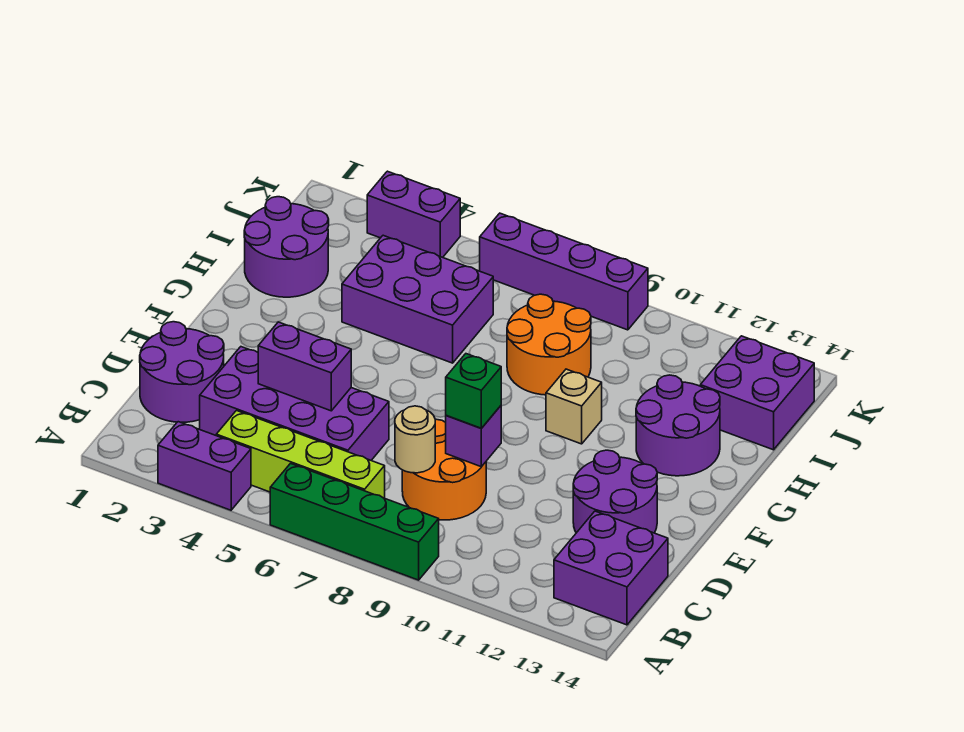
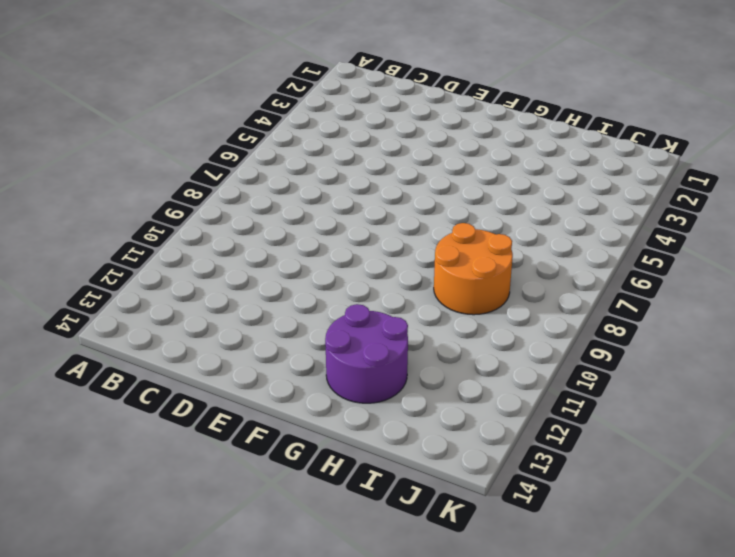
none -> purple 1x2 brick [158,422,251,510]
none -> green 1x4 brick [270,463,439,580]
none -> lime 1x4 brick [216,411,385,498]

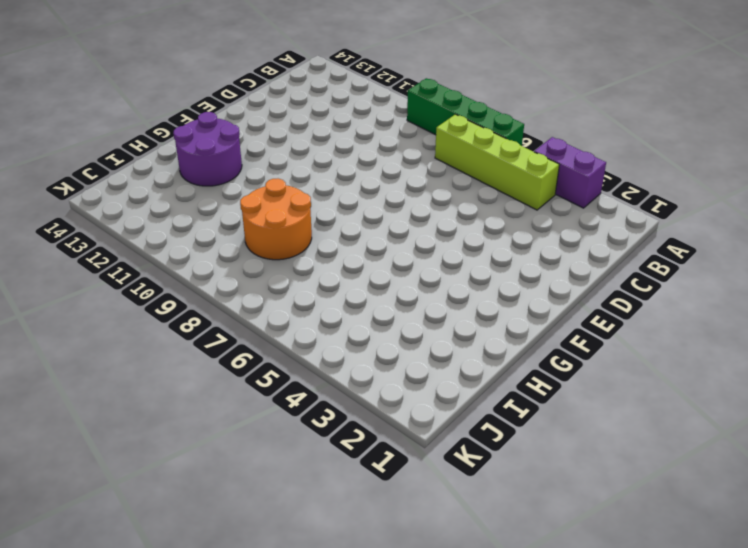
none -> purple 2x2 brick [554,511,668,625]
none -> purple 2x2 round brick [140,322,224,422]
none -> purple 2x4 brick [200,347,389,460]

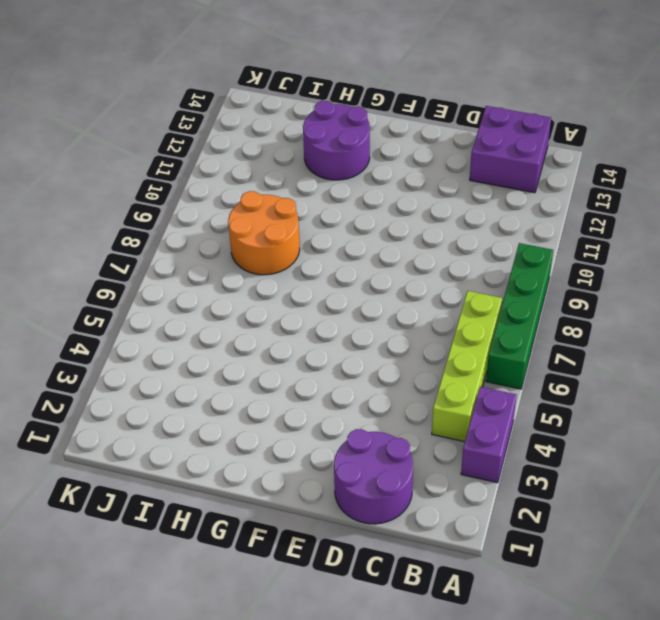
none -> purple 2x4 brick [200,347,389,460]
none -> orange 2x2 round brick [402,419,486,520]
none -> purple 2x2 round brick [573,450,657,533]

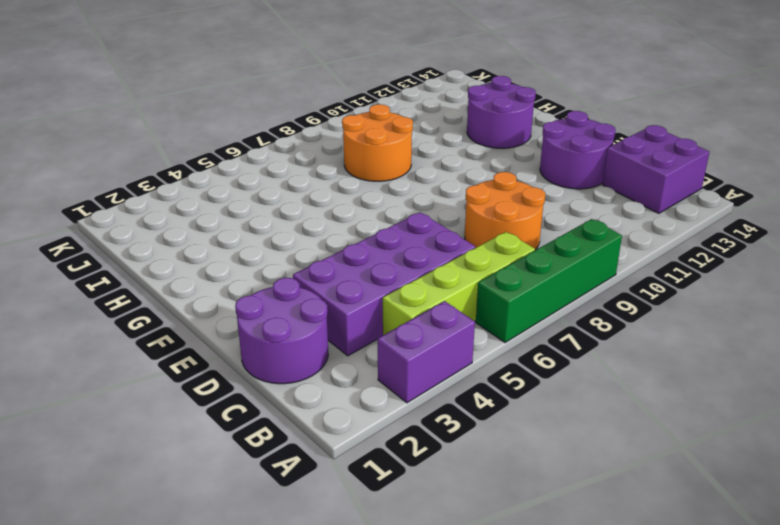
none -> tan 1x1 brick [546,369,602,444]
none -> purple 2x2 round brick [244,197,329,297]
none -> purple 2x3 brick [342,235,493,363]

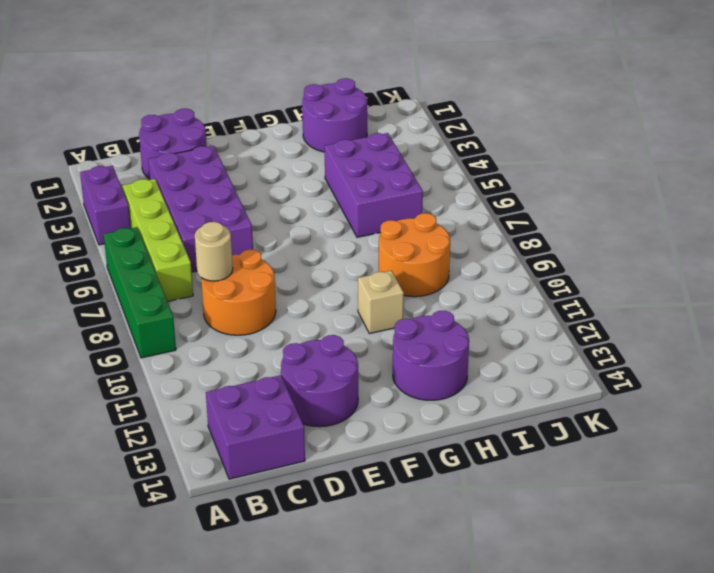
none -> purple 2x2 brick [700,336,814,450]
none -> purple 1x2 brick [367,171,460,257]
none -> purple 1x4 brick [480,213,648,330]

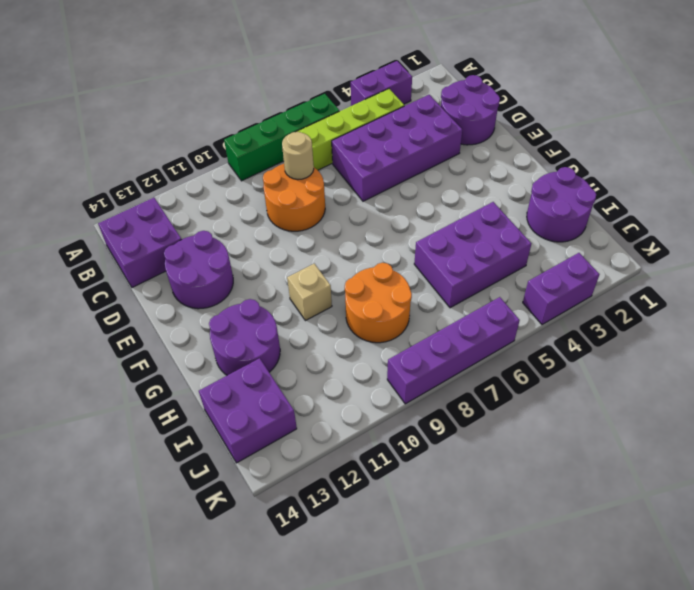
none -> purple 1x2 brick [258,322,351,411]
none -> purple 1x1 brick [446,406,501,467]
none -> green 1x1 brick [446,354,501,428]

